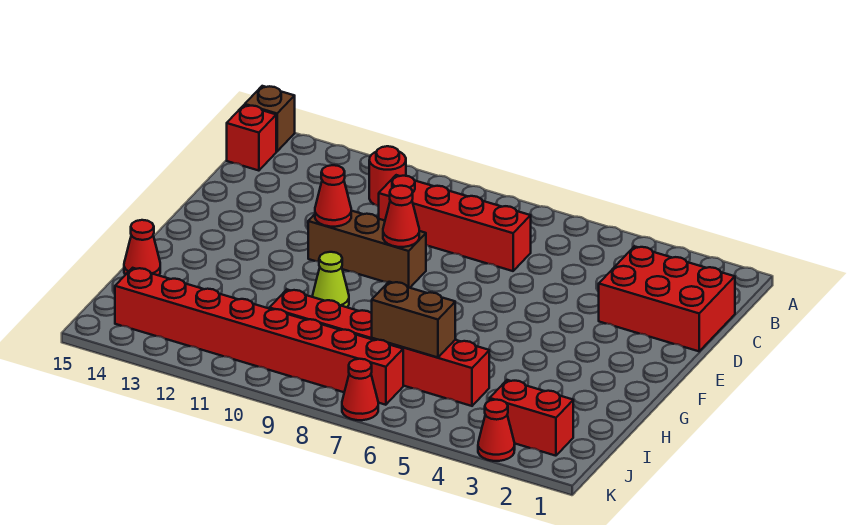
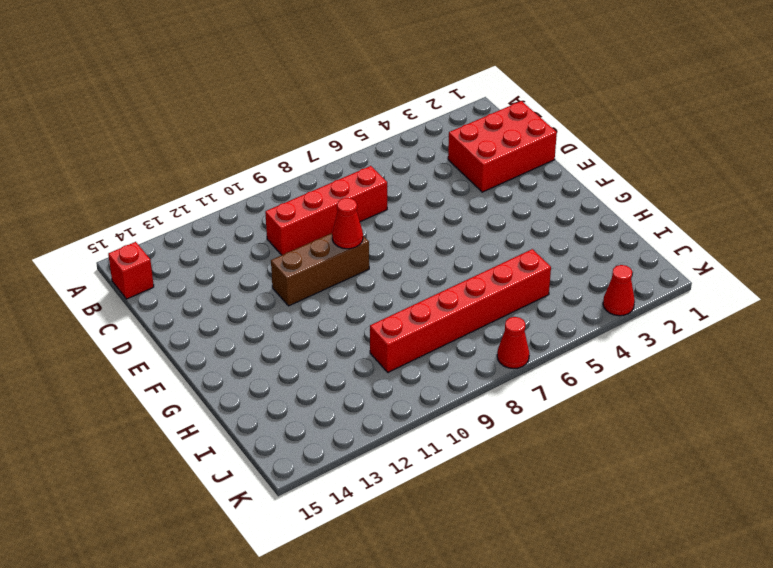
none -> brown 1x1 brick [245,86,295,151]
none -> red 1x1 round brick [369,146,406,206]
none -> lime 1x1 cone [313,252,349,307]

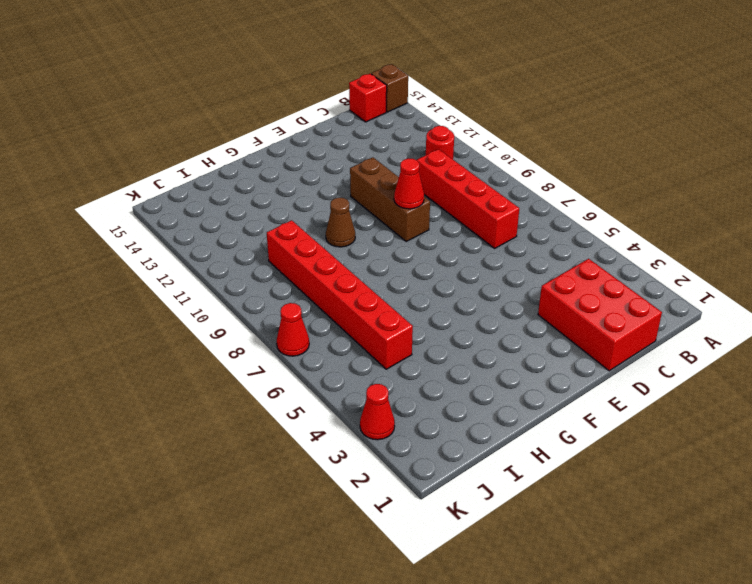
brown 1x1 cone [326,198,355,247] -> lime 1x1 cone [313,252,349,307]
none -> red 1x1 cone [124,220,160,275]
none -> red 1x2 brick [490,380,573,456]
none -> red 1x8 brick [115,268,403,405]

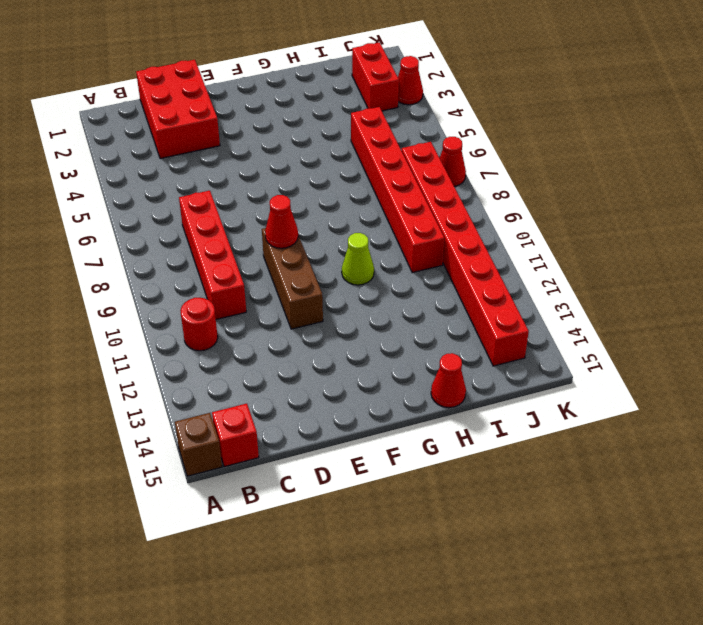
none -> red 1x1 cone [315,165,351,227]
none -> brown 1x2 brick [372,282,455,358]

